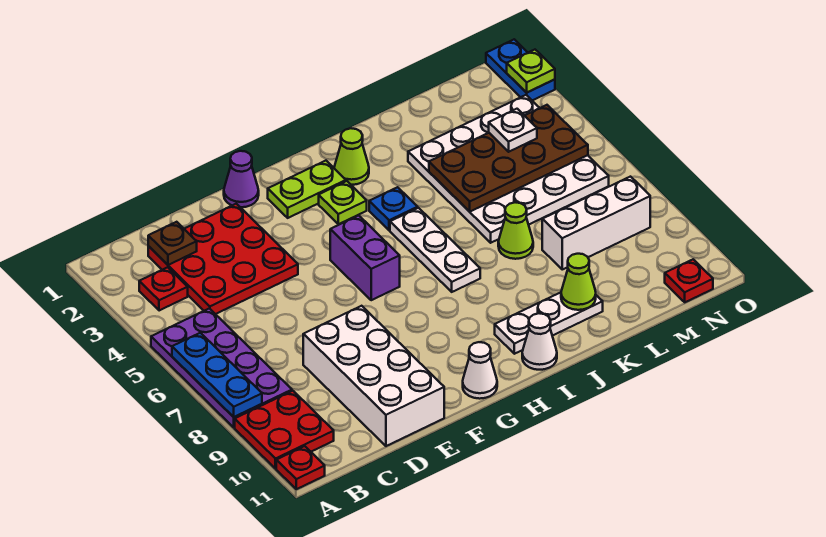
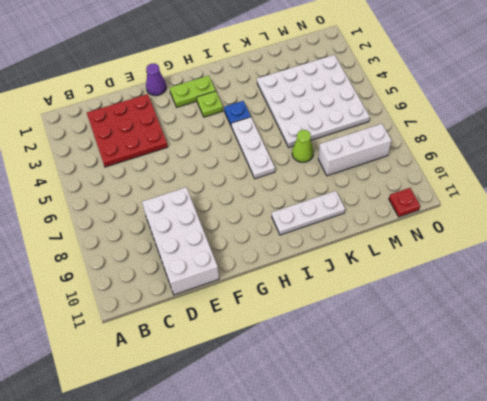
none -> purple 2x4 plate [151,308,292,427]
none -> red 2x2 plate [235,391,334,469]
none -> red 1x1 plate [276,446,325,489]

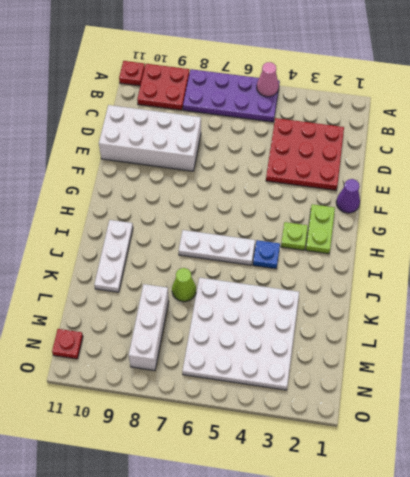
pink 1x1 cone [257,62,279,97] -> none
none -> red 1x1 plate [139,267,188,311]
none -> purple 1x2 brick [330,215,400,300]
none -> white 1x1 cone [463,342,497,399]

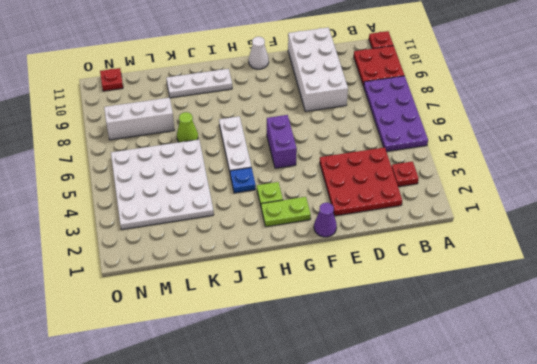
none -> lime 1x1 cone [334,128,369,185]
none -> white 1x1 cone [522,313,557,370]
none -> blue 1x2 plate [486,39,555,100]

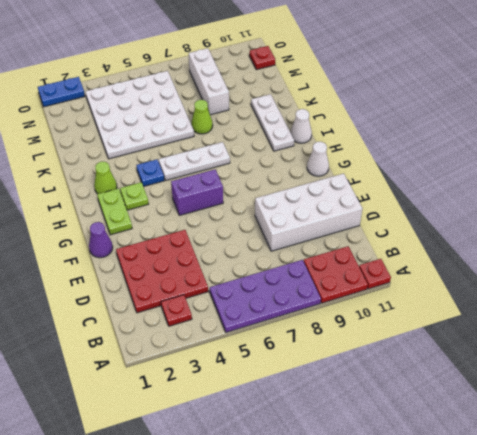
none -> blue 1x3 plate [172,333,262,417]
none -> brown 1x1 plate [148,222,197,265]
none -> brown 2x4 plate [429,105,588,212]

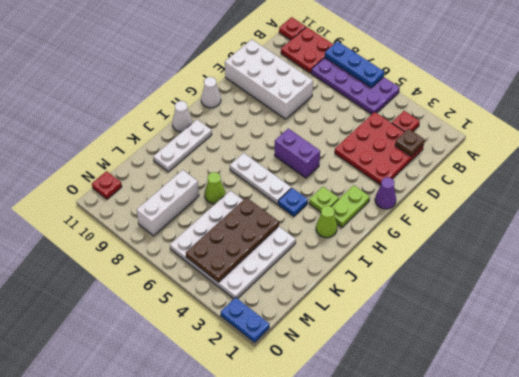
none -> lime 1x1 cone [561,254,596,310]
none -> lime 1x1 plate [507,50,555,93]
none -> white 1x1 plate [489,109,537,152]

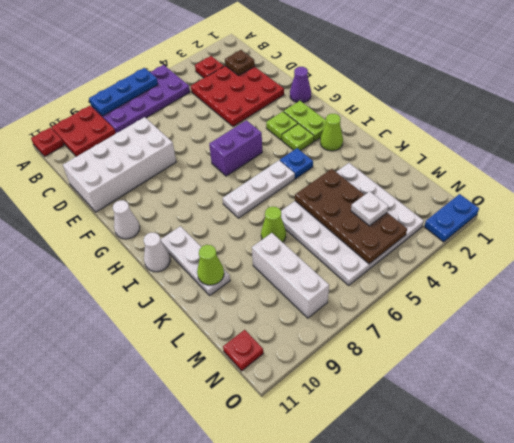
lime 1x1 plate [266,112,298,140] -> lime 1x1 plate moved to [507,50,555,93]

